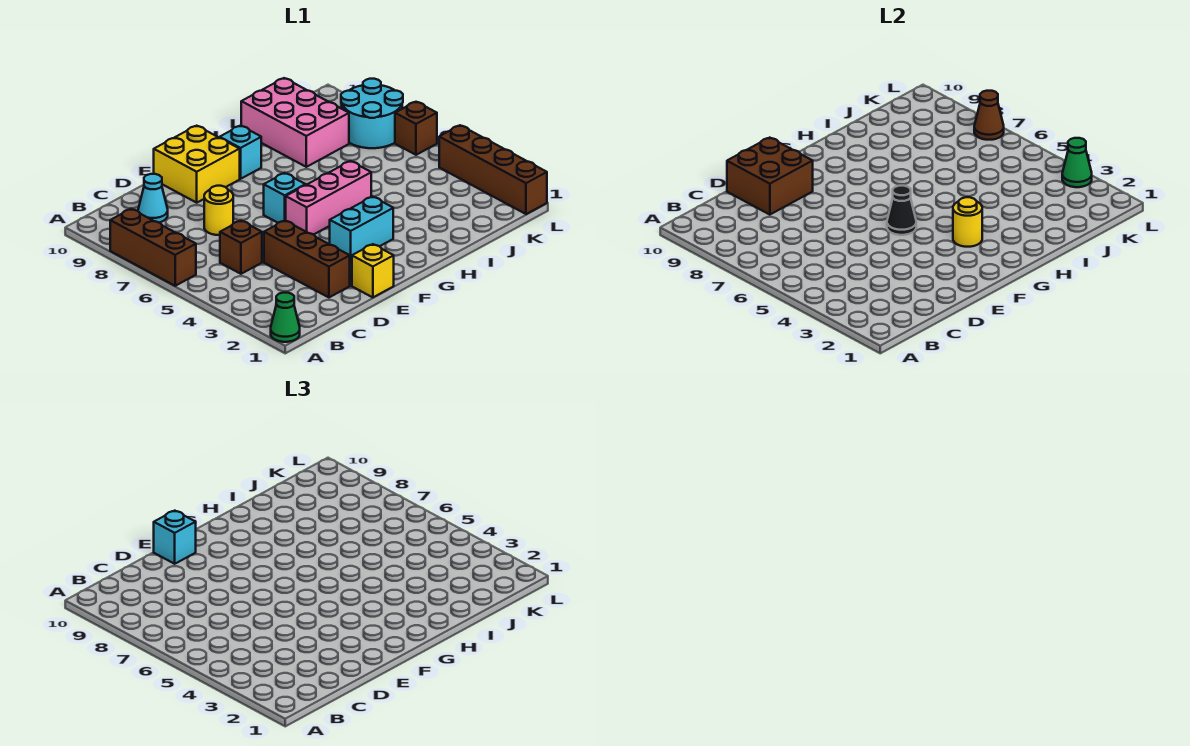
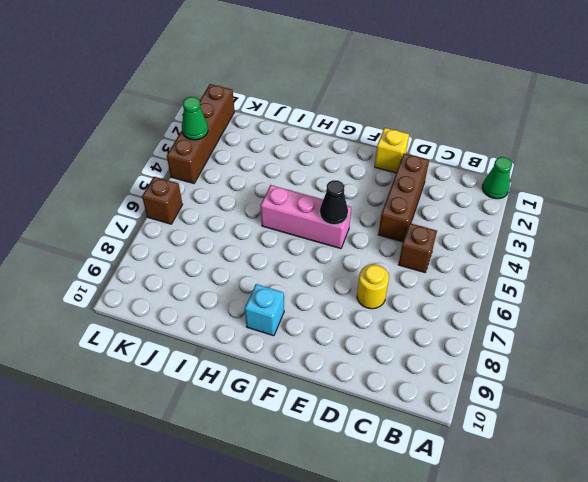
none -> brown 1x3 brick [110,209,196,286]
none -> cyan 1x1 cone [138,174,168,223]
none -> yellow 2x2 brick [154,126,240,203]

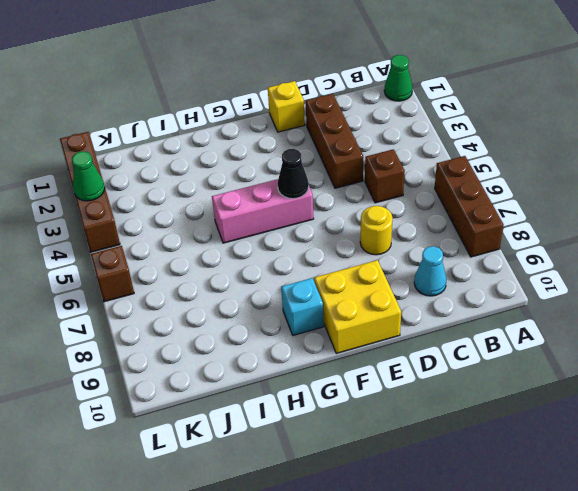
none -> cyan 1x2 brick [330,197,393,262]
none -> cyan 1x1 brick [264,173,306,223]
none -> pink 2x3 brick [241,78,349,167]

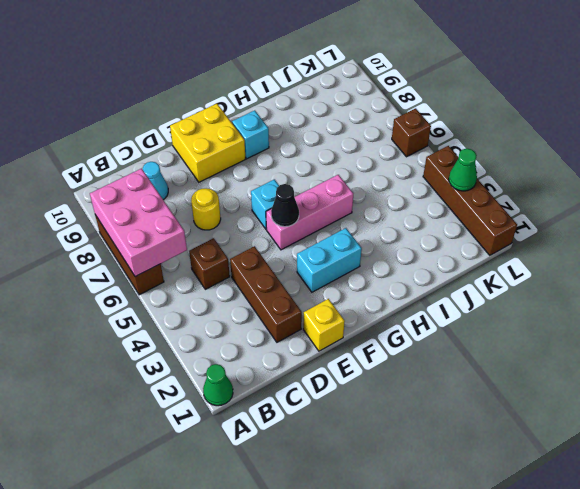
pink 2x3 brick [90,169,187,277] -> pink 2x3 brick moved to [241,78,349,167]
none -> cyan 2x2 round brick [341,79,403,148]
none -> brown 2x2 brick [727,138,813,215]
none -> yellow 1x1 round brick [953,197,982,247]

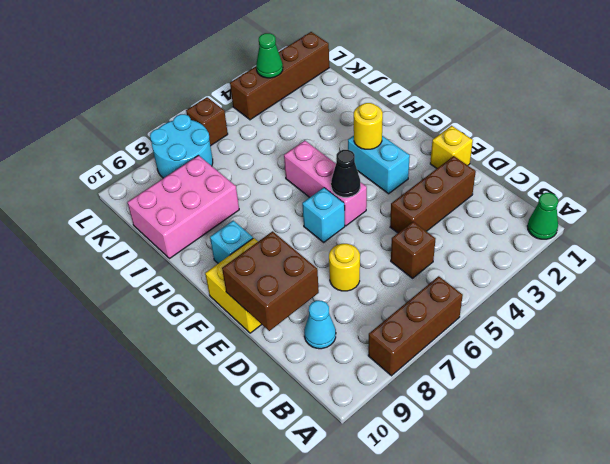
none -> brown 1x1 cone [974,91,1004,140]
none -> cyan 1x1 brick [154,511,196,564]

